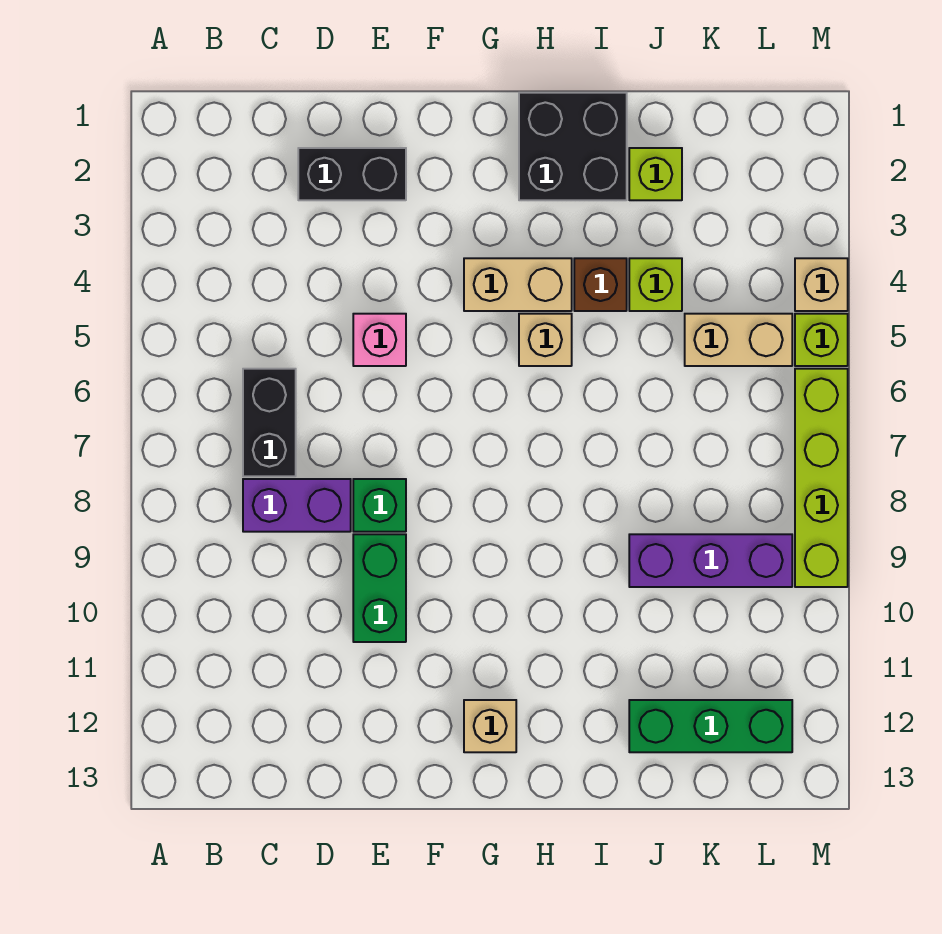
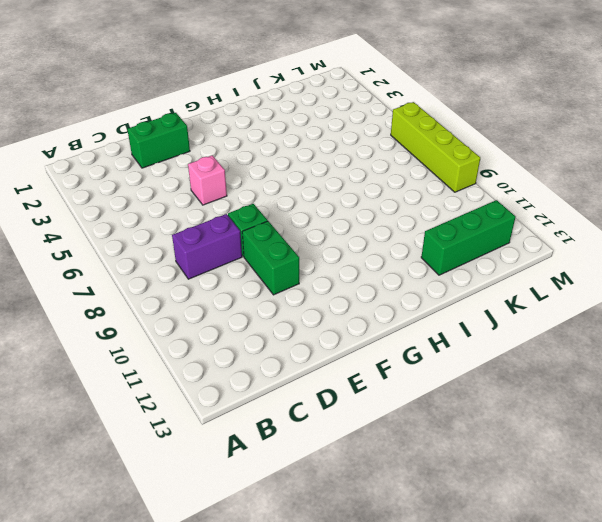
green 1x2 brick [127,113,190,168] -> black 1x2 brick [298,148,406,200]
none -> black 1x2 brick [243,369,296,476]
none -> tan 1x2 brick [464,258,572,311]
none -> tan 1x1 brick [464,700,516,752]

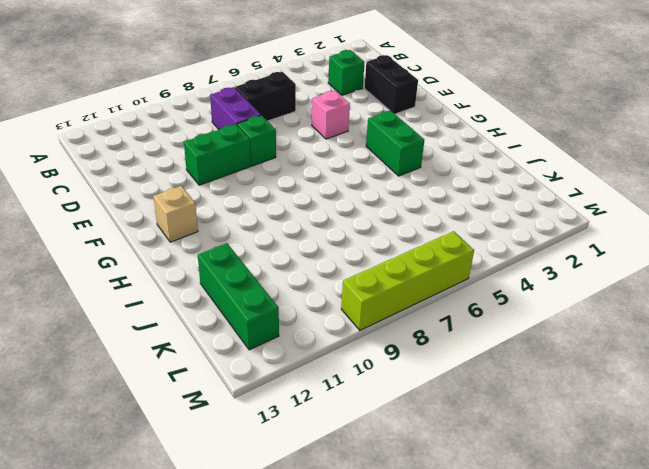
green 1x1 brick [328,50,364,95] -> none
green 1x2 brick [366,110,424,176] -> tan 1x2 brick [464,258,572,311]
none -> black 2x2 brick [519,93,627,200]
none -> tan 1x1 brick [519,314,572,366]
none -> brown 1x1 brick [574,258,627,311]

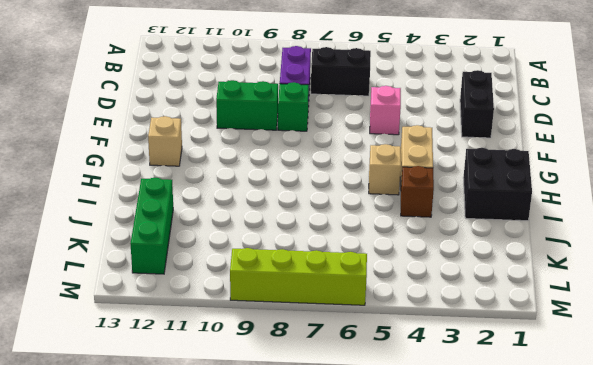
none -> lime 1x1 brick [629,148,682,200]
none -> lime 1x1 brick [629,258,682,311]
none -> purple 1x3 brick [629,534,792,587]

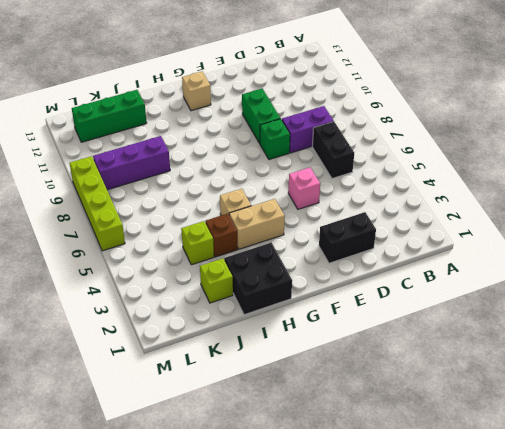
none -> tan 1x2 brick [685,314,792,366]
none -> tan 1x1 brick [795,258,848,311]
none -> lime 1x1 brick [795,314,848,366]

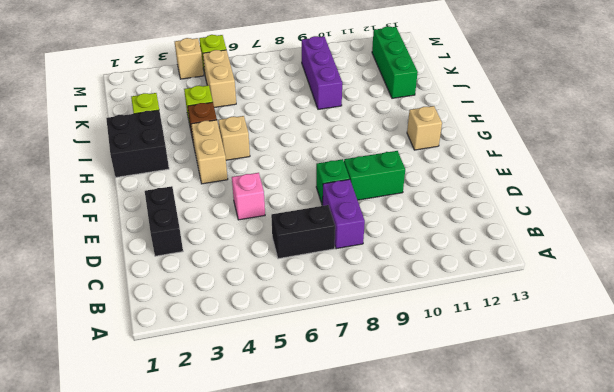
none -> lime 1x4 brick [795,369,848,587]

